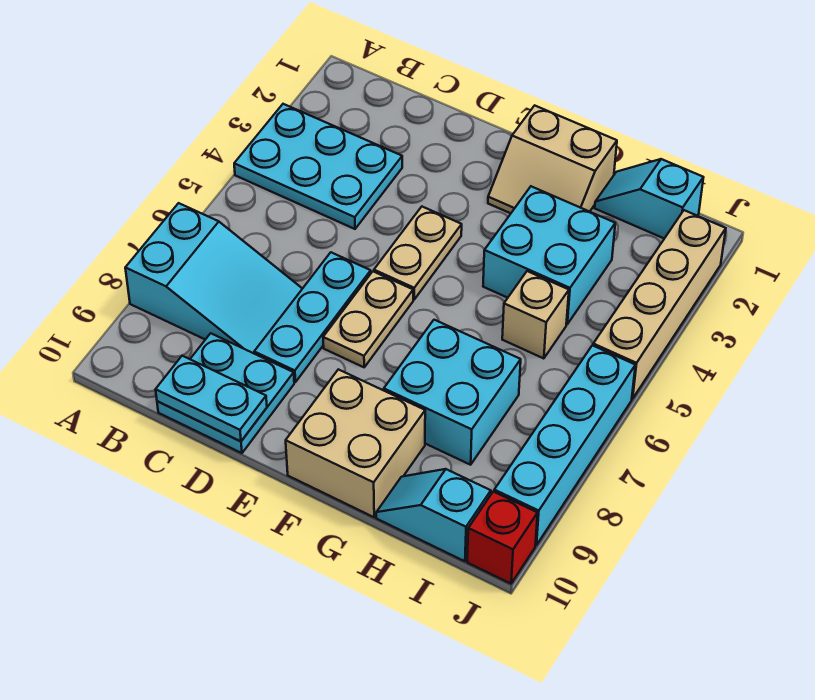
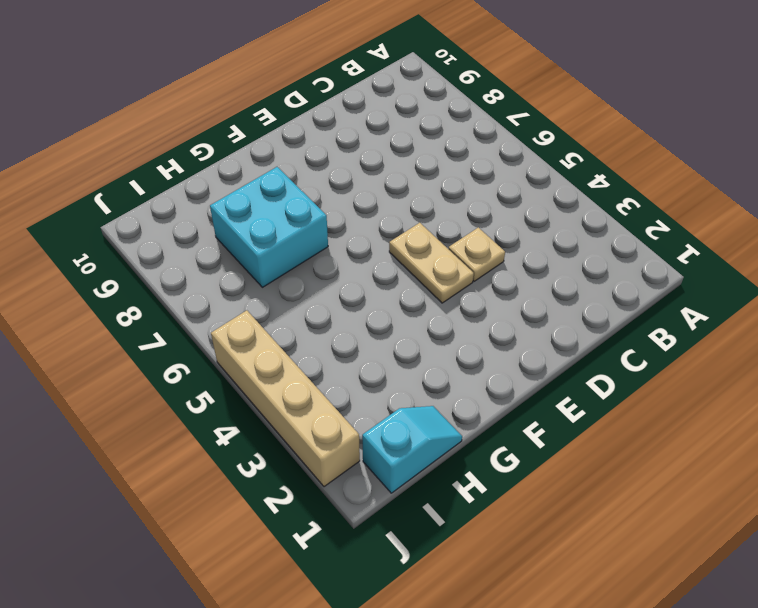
tan 1x1 plate [448,228,505,281] -> none
none -> cyan 2x3 plate [234,104,402,229]
none -> cyan 2x3 slope [125,203,302,353]
none -> cyan 2x2 plate [157,333,294,453]

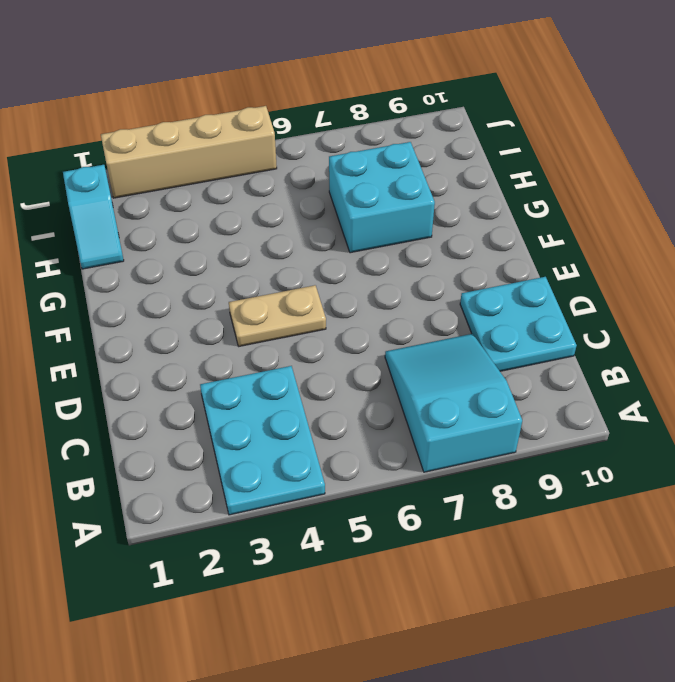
none -> cyan 1x3 plate [254,252,371,382]
none -> tan 1x2 plate [323,272,413,367]
none -> tan 2x2 slope [488,105,617,213]

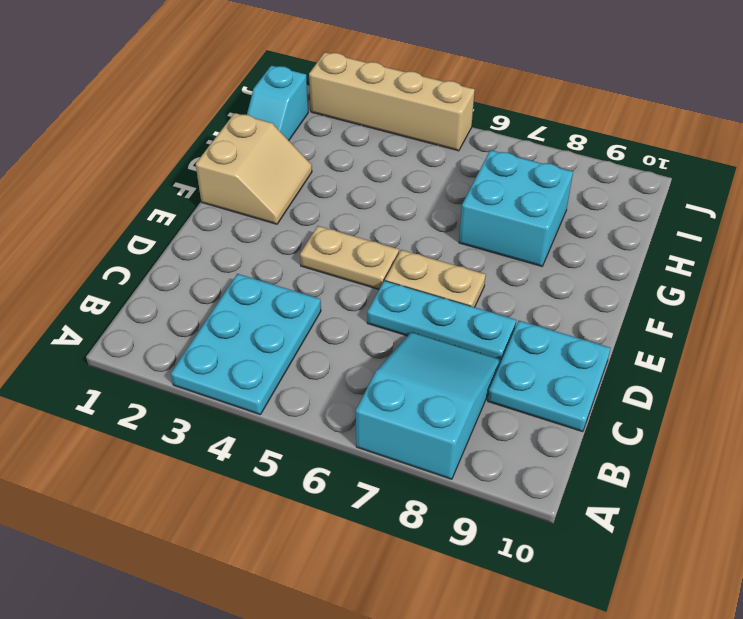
none -> tan 2x2 brick [286,369,425,517]
none -> cyan 2x2 brick [483,186,615,324]
none -> tan 1x1 brick [502,271,569,359]

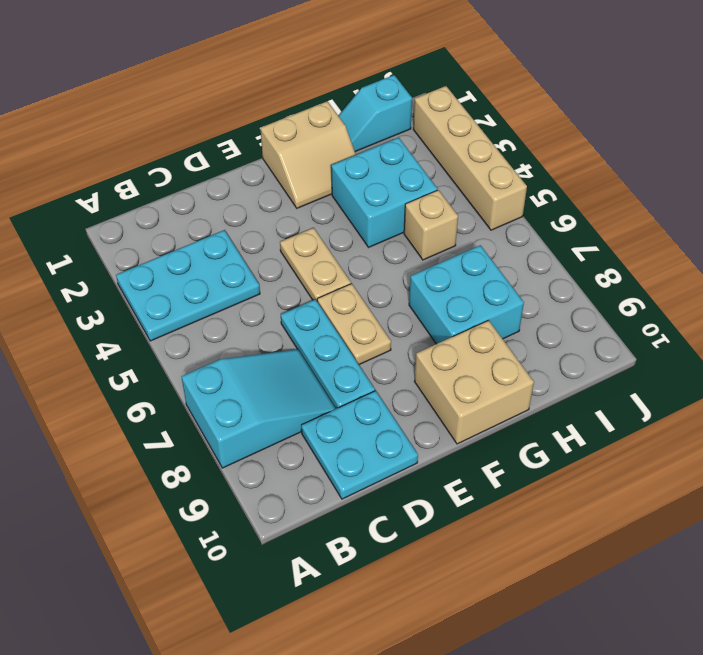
none -> cyan 1x2 slope [376,469,491,561]
none -> cyan 1x4 brick [494,345,635,545]
none -> red 1x1 brick [467,492,538,584]

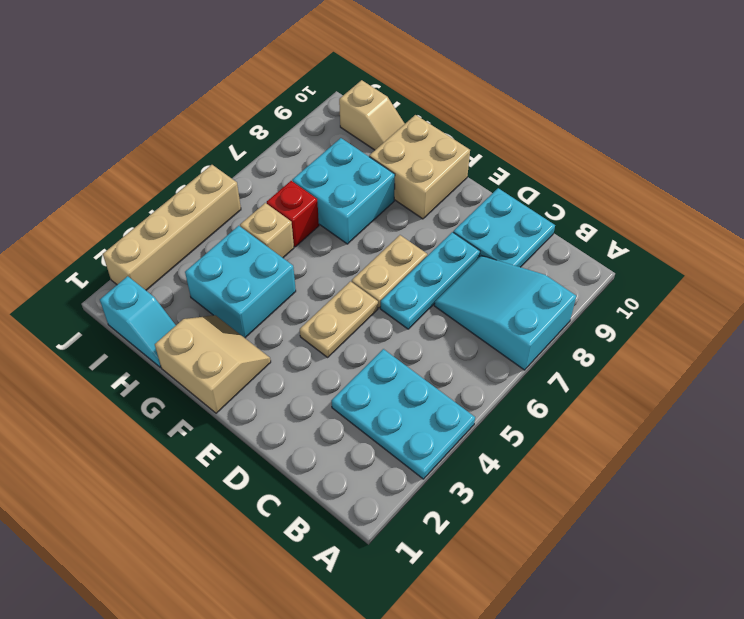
red 1x1 brick [267,181,319,247] -> red 1x1 brick moved to [467,492,538,584]
tan 1x2 slope [339,80,405,150] -> cyan 1x2 slope [376,469,491,561]
none -> cyan 1x4 brick [494,345,635,545]
none -> cyan 1x2 plate [156,356,267,441]

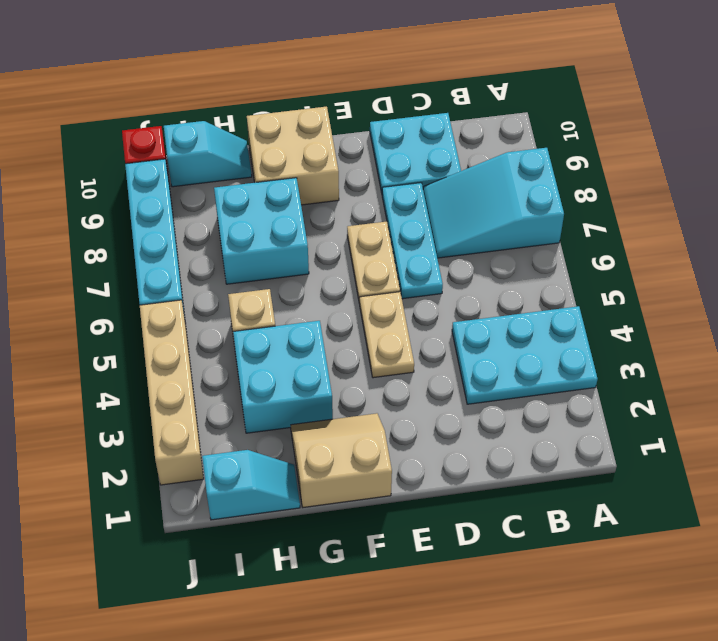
none -> cyan 1x2 plate [156,356,267,441]

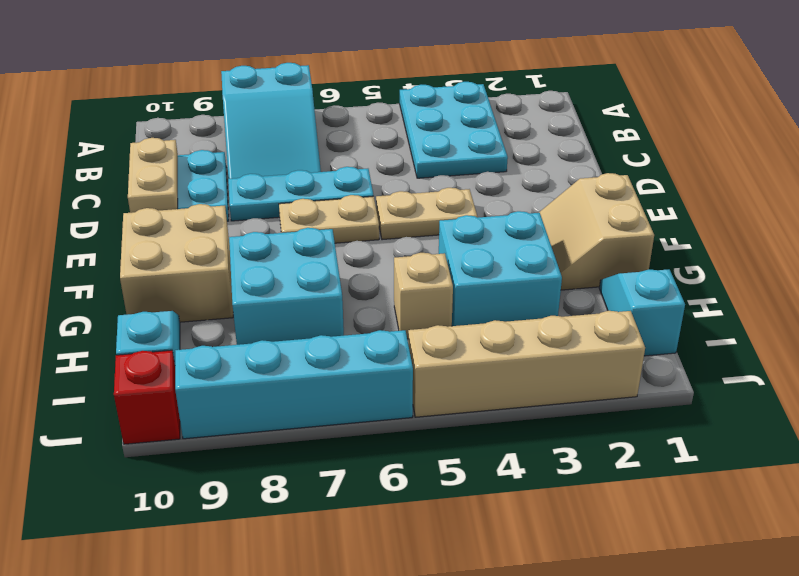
tan 1x2 plate [128,138,178,213] -> cyan 1x2 plate [156,356,267,441]

